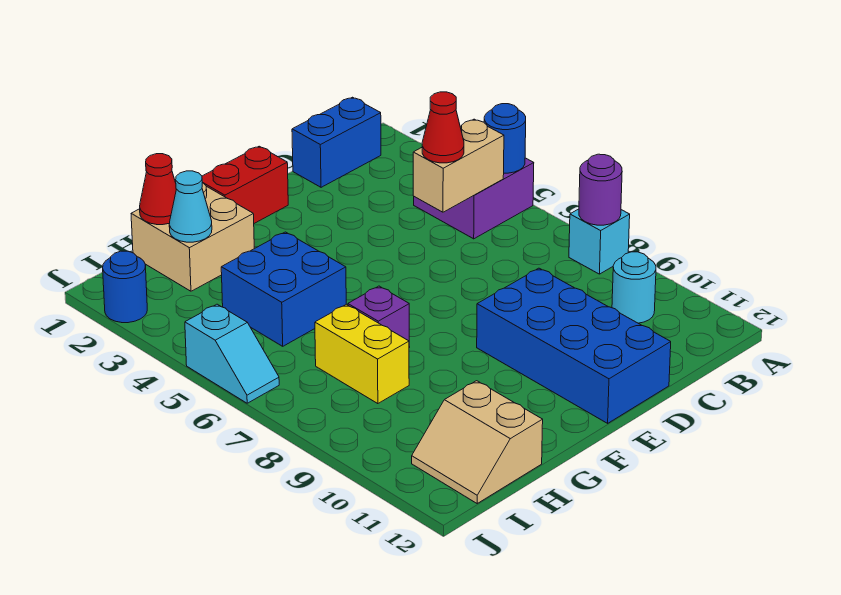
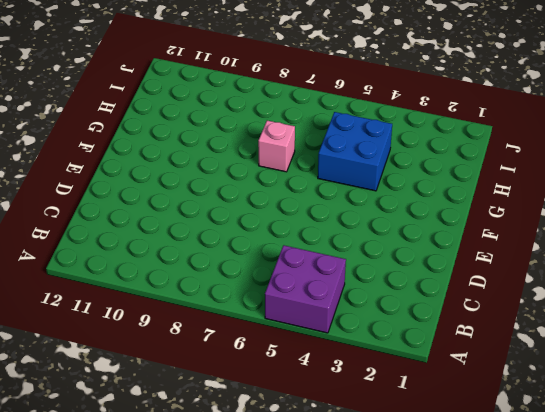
pink 1x1 brick [258,121,295,172] -> purple 1x1 brick [348,286,410,348]
none -> cyan 1x1 brick [569,209,630,274]
none -> blue 1x2 brick [292,97,381,187]
none -> cyan 1x1 round brick [612,252,656,323]

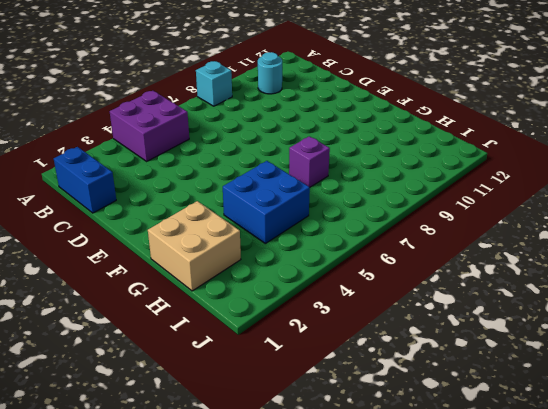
none -> blue 2x4 brick [477,268,671,423]
none -> red 1x2 brick [202,146,288,223]
none -> yellow 1x2 brick [315,304,409,404]

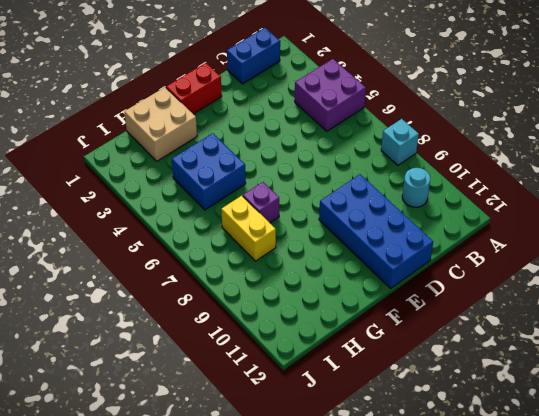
none -> tan 2x2 slope [412,381,543,503]
none -> blue 1x1 round brick [103,251,147,323]
none -> cyan 1x2 slope [185,304,279,403]

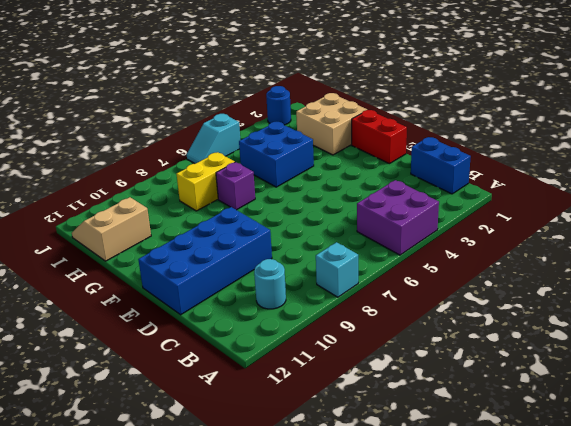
none -> blue 1x1 round brick [484,104,526,173]
none -> purple 1x1 round brick [579,154,622,225]
none -> tan 1x2 brick [413,119,504,212]

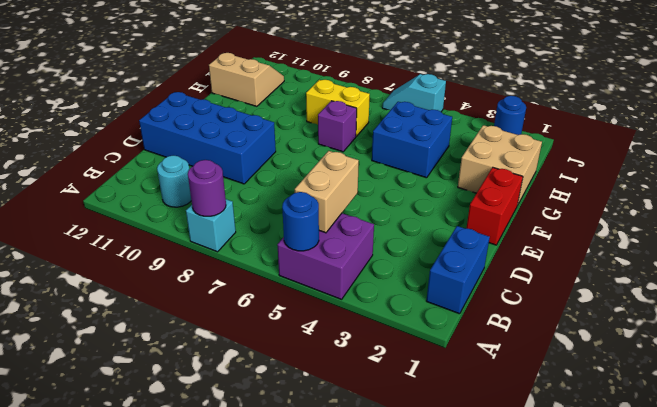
none -> red 1x1 cone [140,154,176,225]
none -> cyan 1x1 cone [169,171,212,242]
none -> red 1x1 cone [422,92,464,163]

